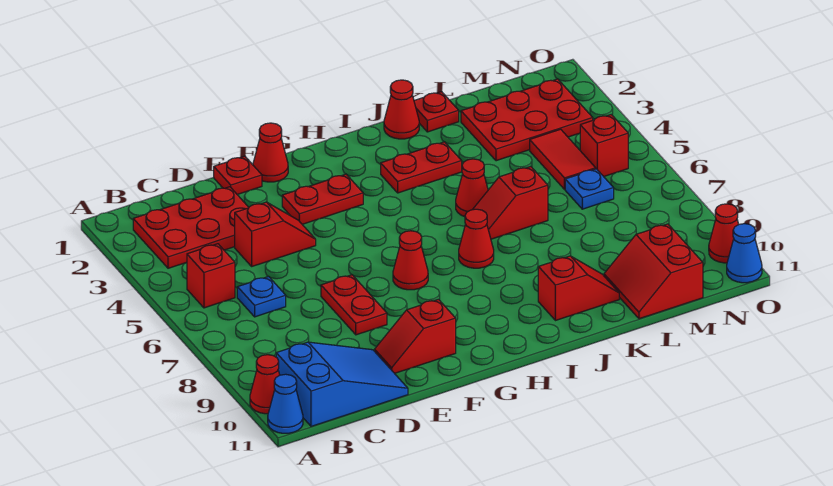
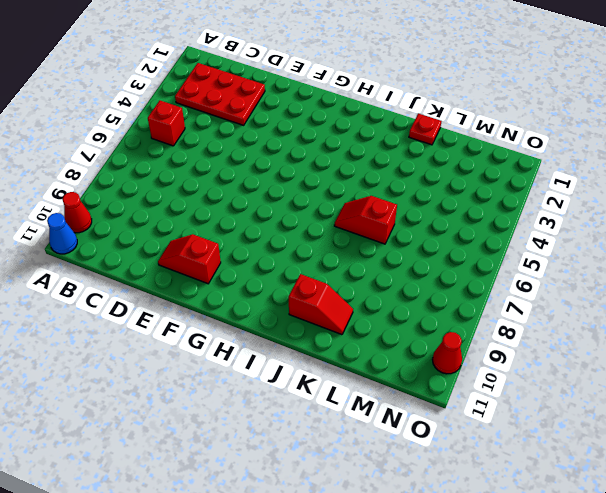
none -> blue 2x3 slope [276,342,408,426]
none -> blue 1x1 plate [237,277,286,317]
none -> red 1x2 slope [235,202,316,266]

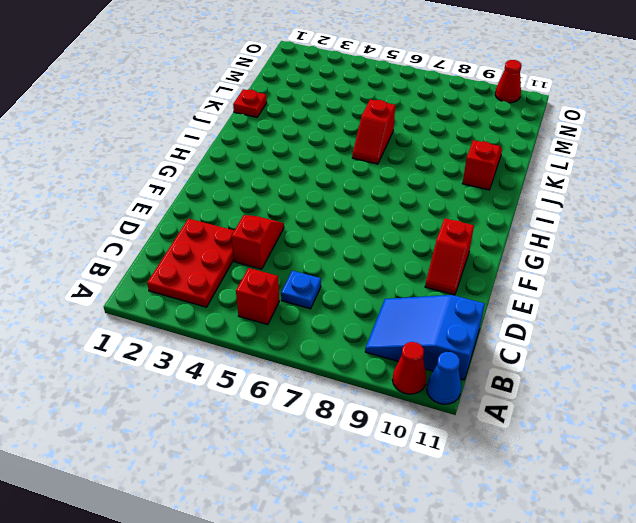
blue 2x3 slope [365,295,485,380] -> blue 2x3 slope turned to [276,342,408,426]
none -> red 1x1 plate [214,156,262,195]
none -> red 1x2 plate [321,275,387,335]
none -> red 1x1 cone [253,123,288,182]

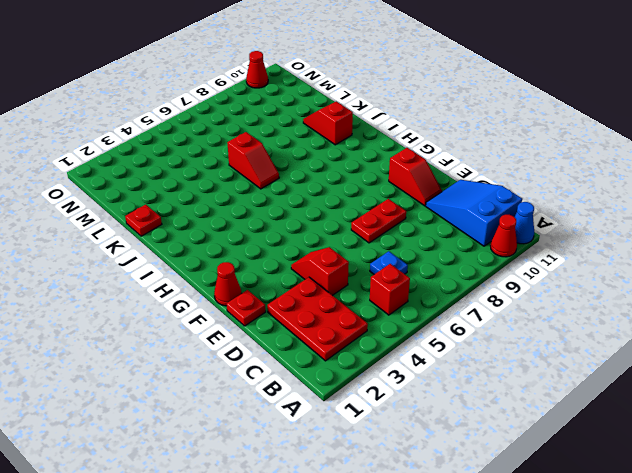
none -> red 1x2 plate [282,174,363,224]
none -> red 1x1 cone [393,231,428,290]
none -> red 1x2 plate [381,142,462,193]

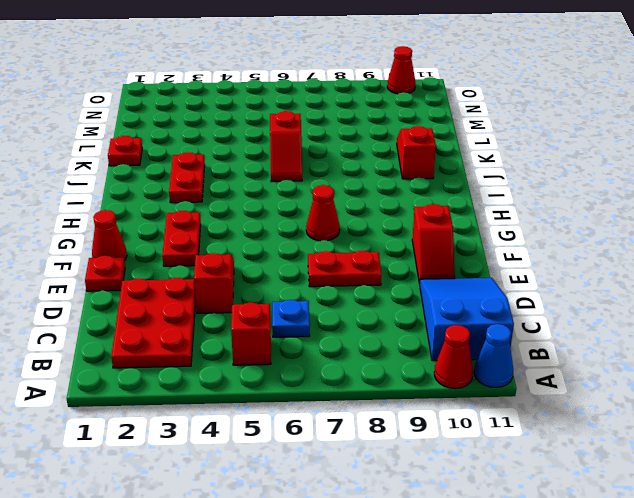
none -> red 1x1 cone [459,209,494,268]
none -> red 1x1 cone [384,80,419,139]
none -> red 1x1 cone [456,159,488,217]

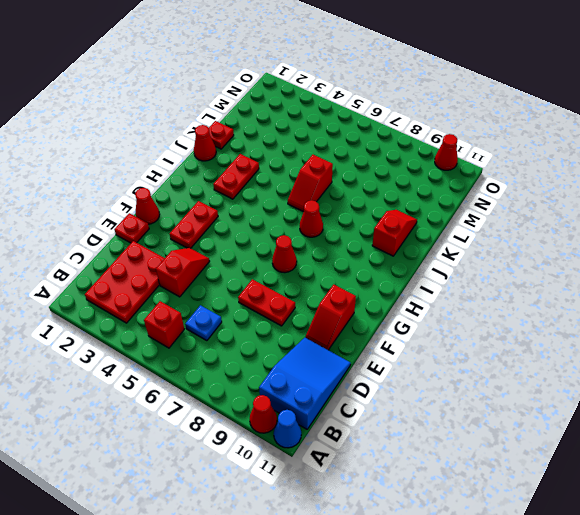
none -> red 1x1 cone [456,159,488,217]
none -> red 2x3 plate [461,79,593,161]
none -> red 2x2 slope [604,224,703,319]

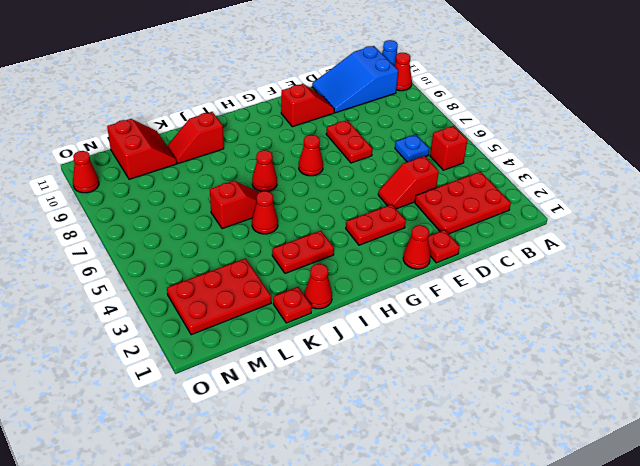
none -> red 1x2 tile [530,129,596,189]
none -> blue 1x1 plate [565,169,614,209]
none -> red 1x1 brick [580,115,628,176]

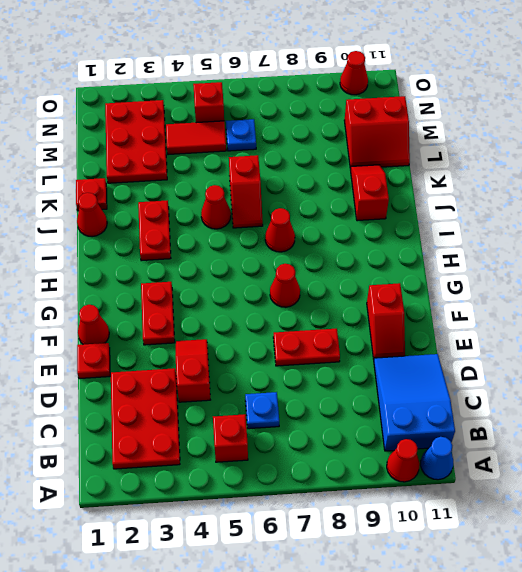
none -> blue 1x1 cone [727,224,762,283]

